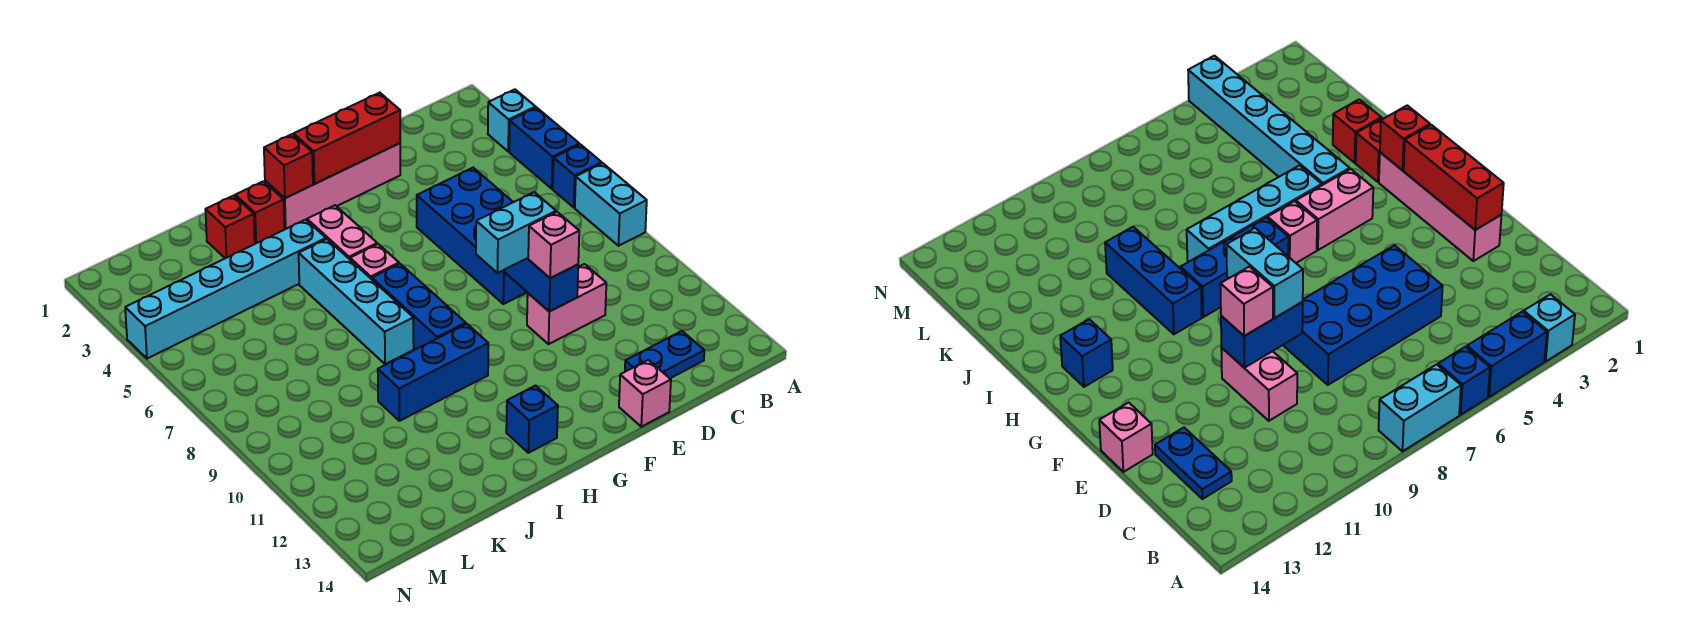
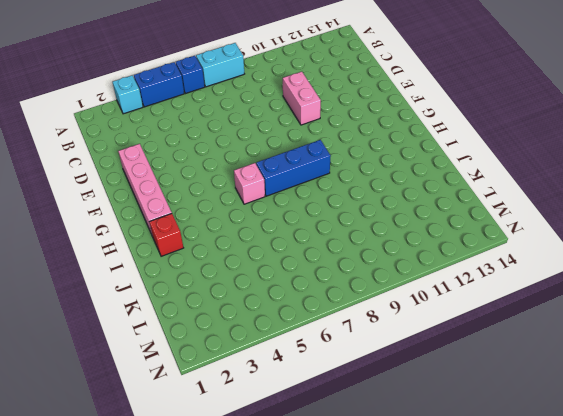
none -> blue 1x2 plate [625,331,704,378]
none -> blue 2x4 brick [417,168,527,304]
none -> pink 1x1 brick [619,360,671,427]

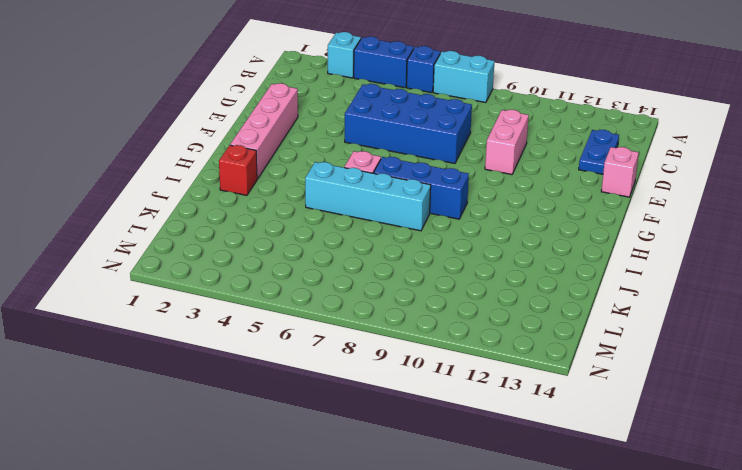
none -> pink 1x2 brick [307,205,377,259]
none -> blue 1x3 brick [378,324,488,421]
none -> blue 1x1 brick [506,386,558,453]

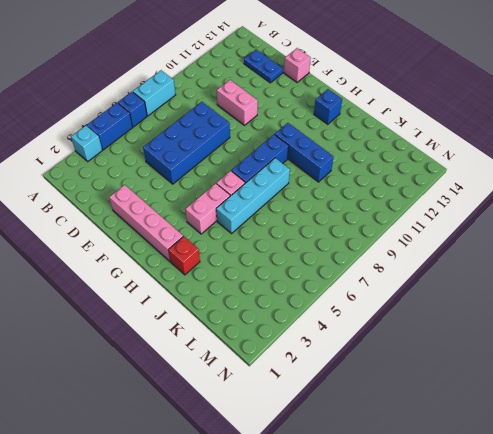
none -> cyan 1x6 brick [125,220,326,359]
none -> red 1x1 brick [205,196,255,258]
none -> red 1x3 brick [294,93,400,184]

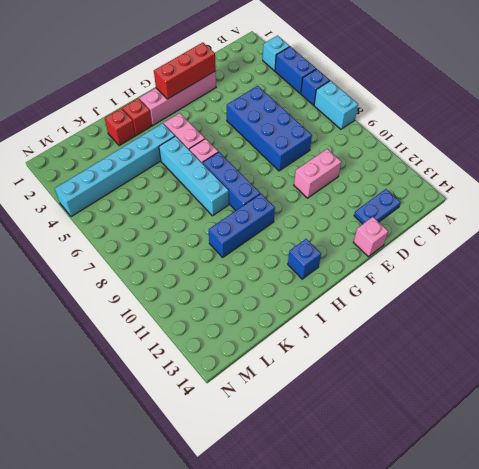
none -> blue 1x2 brick [505,258,578,312]
none -> red 1x1 brick [264,134,313,198]
none -> cyan 1x2 brick [476,192,556,273]

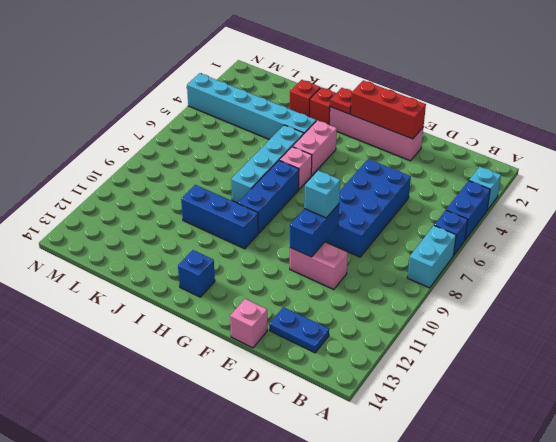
cyan 1x1 brick [304,171,340,218] -> cyan 1x2 brick [476,192,556,273]
red 1x1 plate [330,88,352,114] -> red 1x1 brick [264,134,313,198]
none -> pink 1x1 brick [528,212,579,278]

